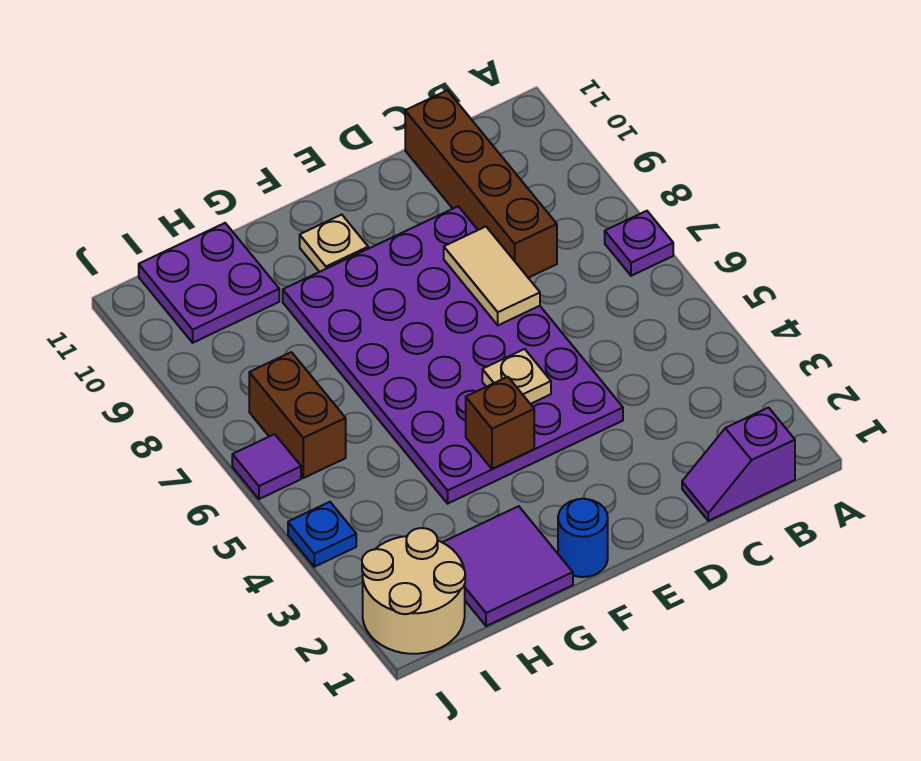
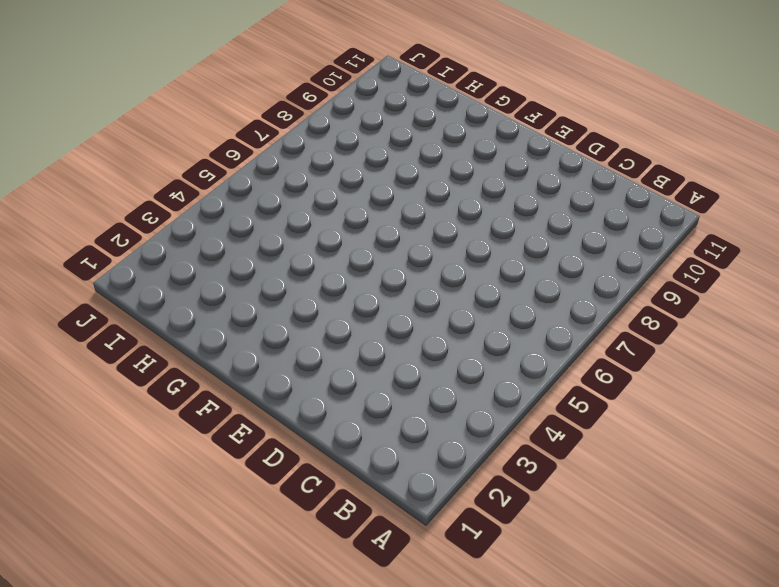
none -> purple 1x1 plate [605,211,673,276]
none -> purple 1x2 slope [682,408,795,521]
none -> brown 1x4 brick [405,90,557,278]

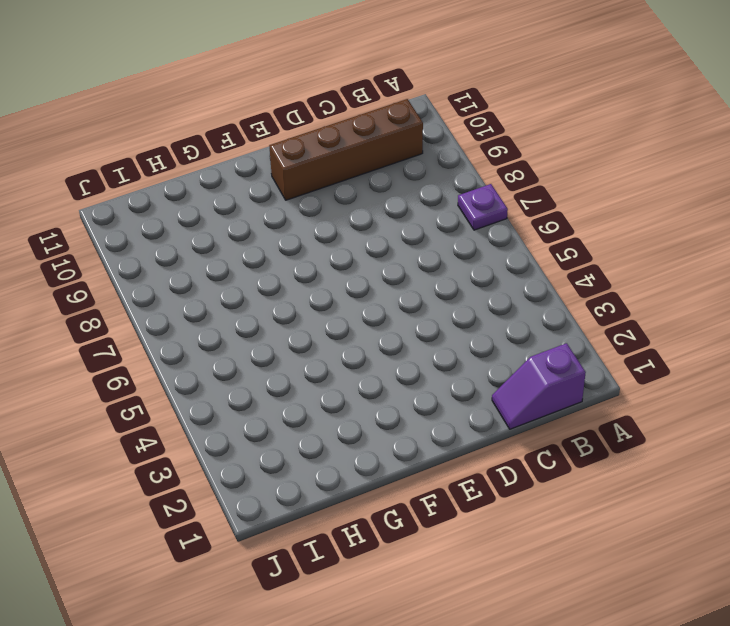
brown 1x4 brick [269,99,423,200] -> brown 1x4 brick turned to [405,90,557,278]
none -> purple 4x6 plate [283,206,623,504]
none -> blue 1x1 round brick [558,499,608,577]
none -> tan 1x1 plate [300,215,368,272]

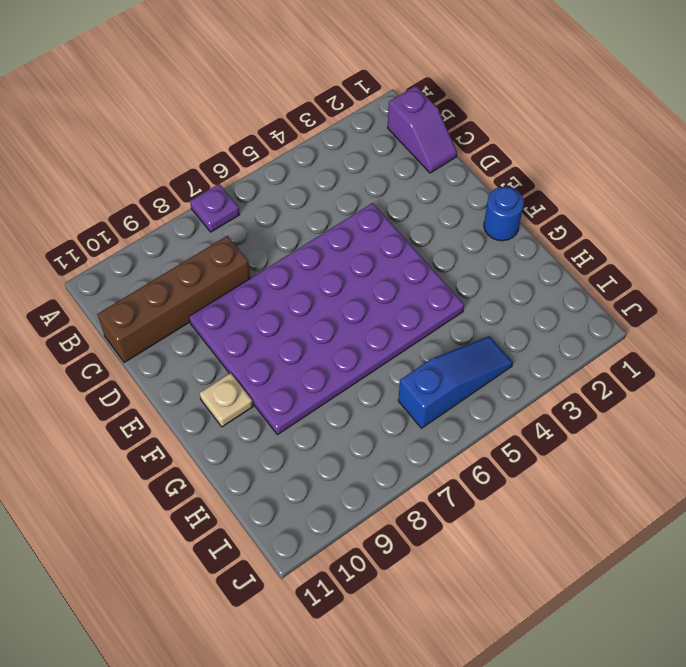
blue 1x3 slope [398,336,513,428] -> brown 1x2 brick [249,352,346,478]
none -> purple 2x2 tile [442,506,573,626]
none -> purple 2x2 plate [139,223,279,343]
none -> tan 2x2 round brick [362,528,465,654]

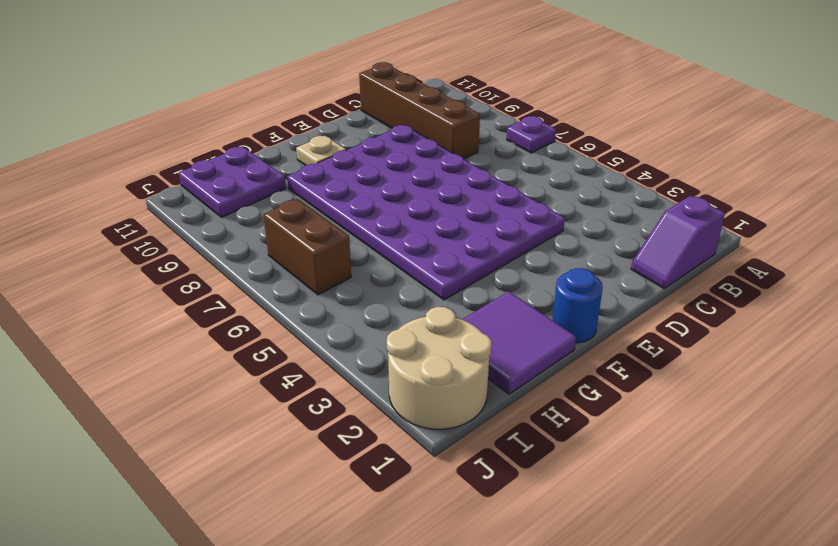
none -> blue 1x1 plate [288,502,356,567]
none -> purple 1x1 tile [232,434,301,499]
none -> tan 1x2 tile [444,227,540,325]

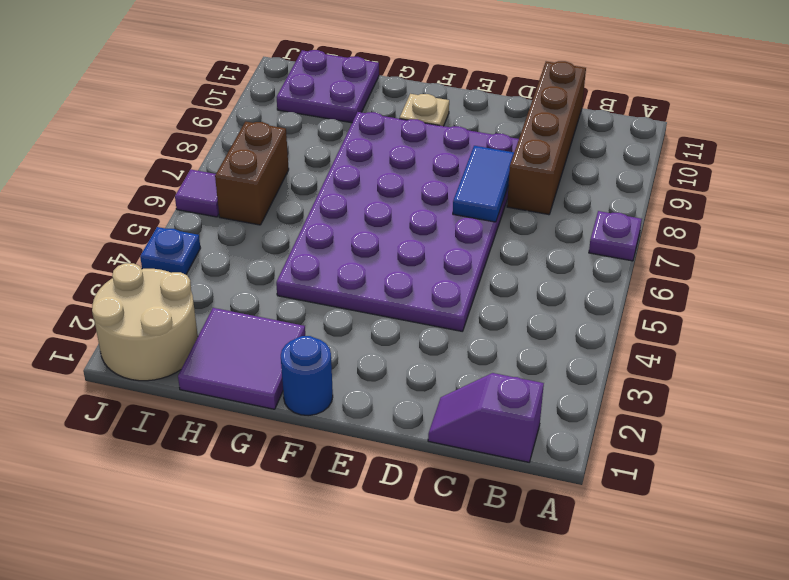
blue 1x2 tile [453,146,514,222] -> tan 1x2 tile [444,227,540,325]
none -> tan 1x1 plate [482,349,551,404]
none -> brown 1x1 brick [466,377,534,469]

